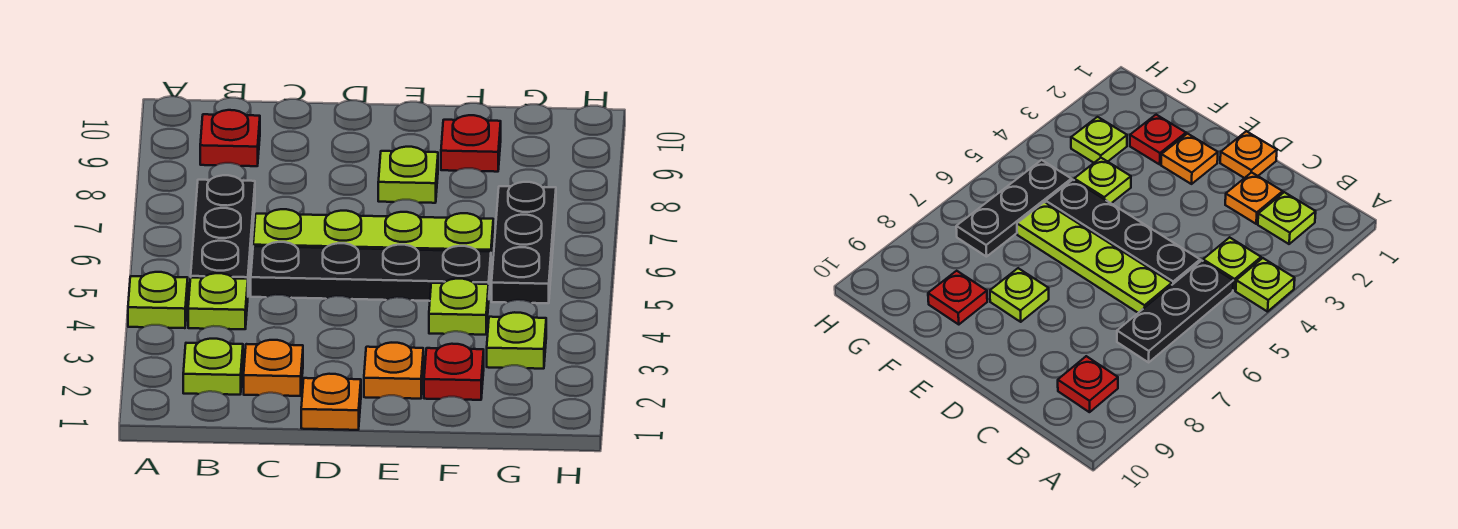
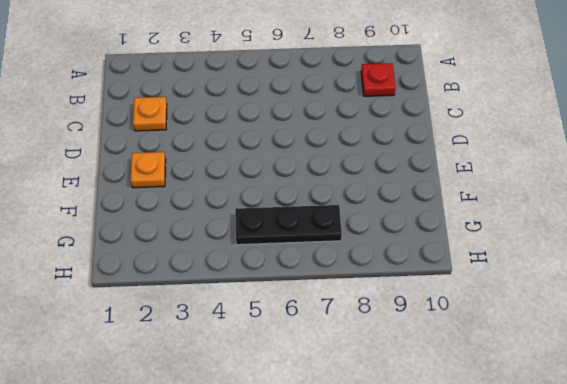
none -> lime 1x1 plate [128,272,188,328]
none -> lime 1x1 plate [183,339,243,395]
none -> lime 1x1 plate [188,273,248,329]

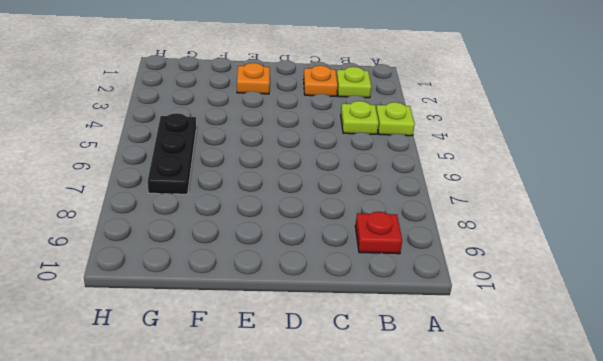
none -> black 1x3 plate [191,175,255,289]
none -> black 1x4 plate [251,242,491,301]
none -> lime 1x4 plate [253,209,493,264]

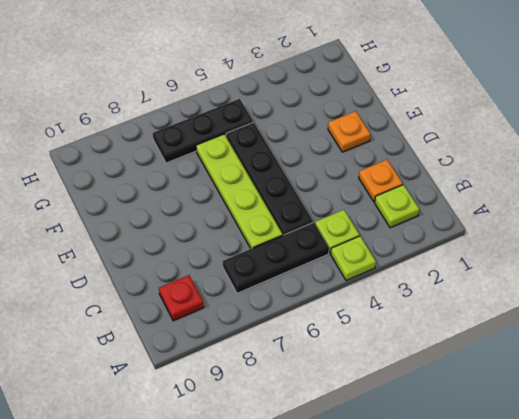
none -> orange 1x1 plate [301,374,361,430]
none -> lime 1x1 plate [378,147,438,203]
none -> red 1x1 plate [424,344,484,400]

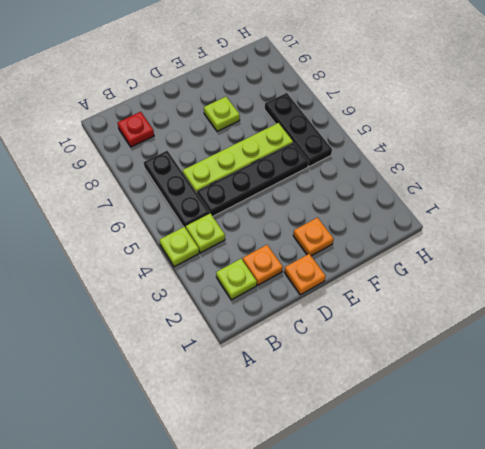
none -> red 1x1 plate [424,344,484,400]
none -> lime 1x1 plate [429,279,489,335]
none -> red 1x1 plate [441,115,501,172]

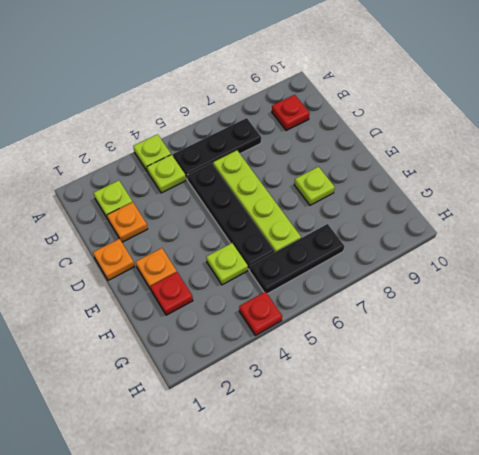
red 1x1 plate [239,292,282,336] -> red 1x1 plate moved to [441,115,501,172]
none -> lime 1x1 plate [487,312,546,369]

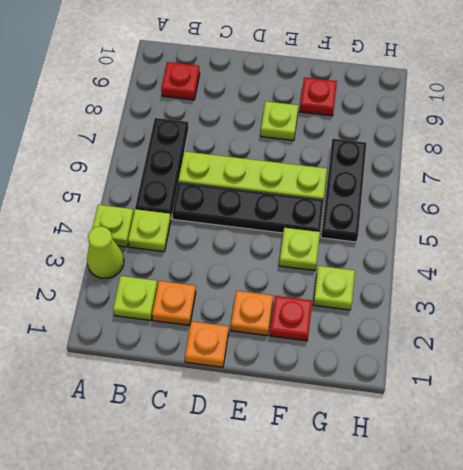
lime 1x1 cone [87,226,124,278] -> none

